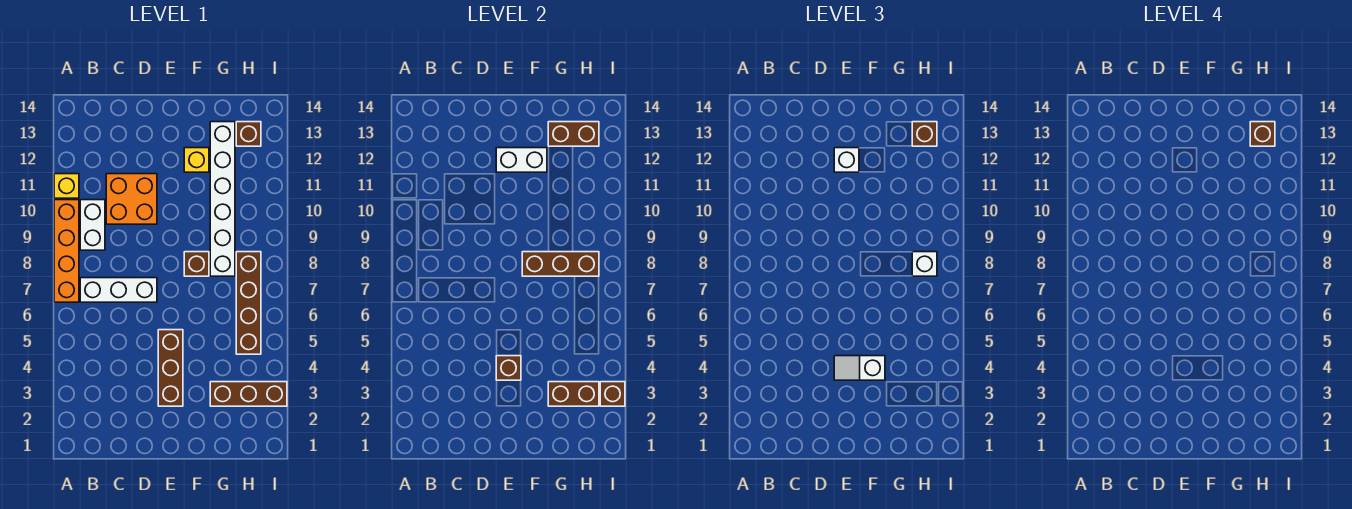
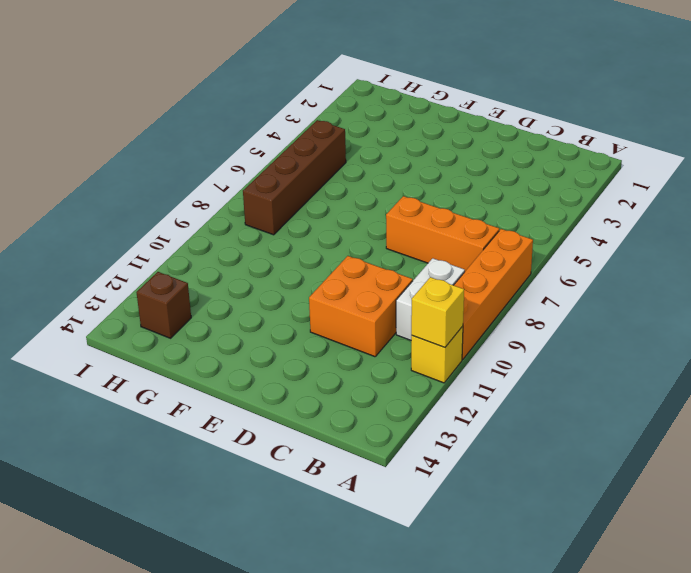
yellow 1x1 brick [411,277,464,347] -> yellow 1x1 brick moved to [184,148,209,172]
orange 1x3 brick [386,196,499,271] -> white 1x3 brick [80,278,157,302]
none -> brown 1x3 brick [158,330,183,406]
none -> brown 1x1 brick [184,252,209,276]
none -> brown 1x3 brick [210,382,287,406]

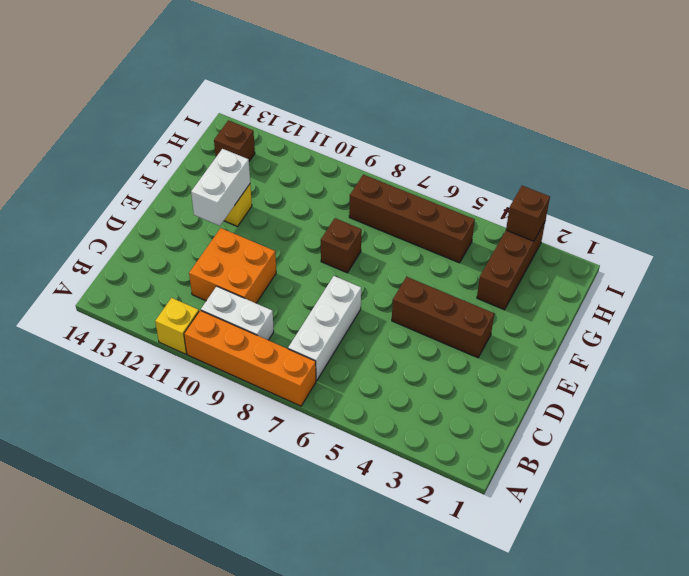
none -> white 1x6 brick [210,122,235,276]
none -> brown 1x1 brick [496,356,521,380]
none -> brown 1x3 brick [522,252,599,276]

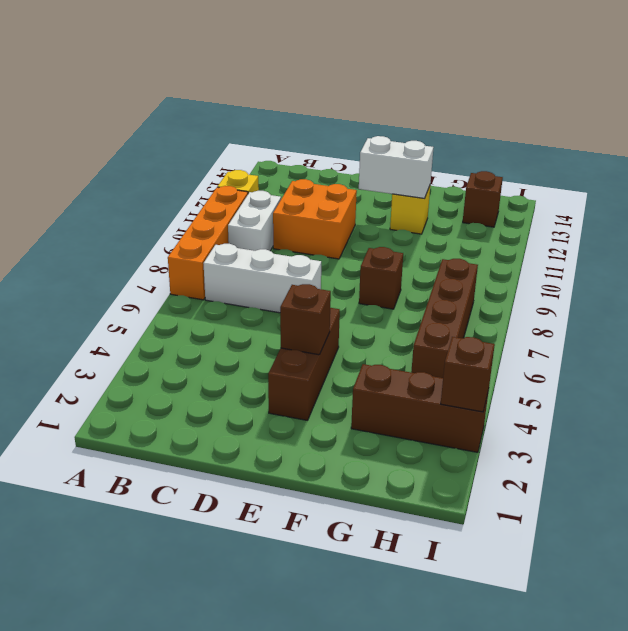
none -> white 1x6 brick [210,122,235,276]
none -> brown 1x3 brick [522,252,599,276]
none -> brown 1x2 brick [548,382,599,406]

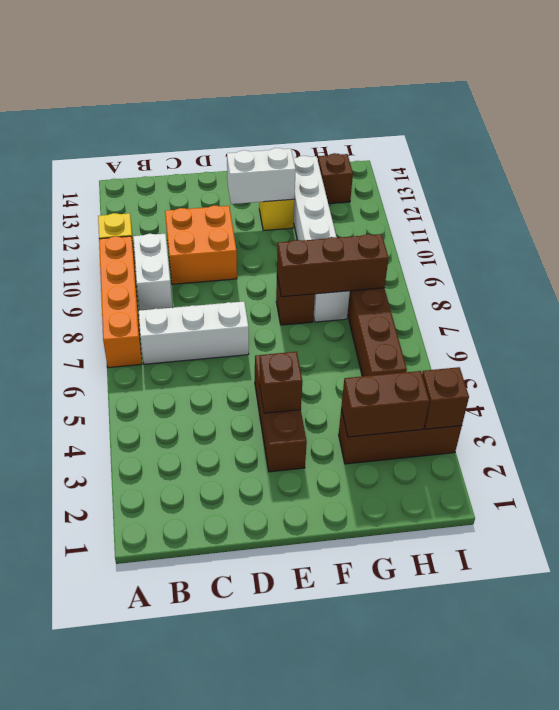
none -> brown 1x2 brick [548,122,599,146]
none -> white 1x2 slope [834,356,885,380]
none -> white 1x1 brick [834,148,859,172]

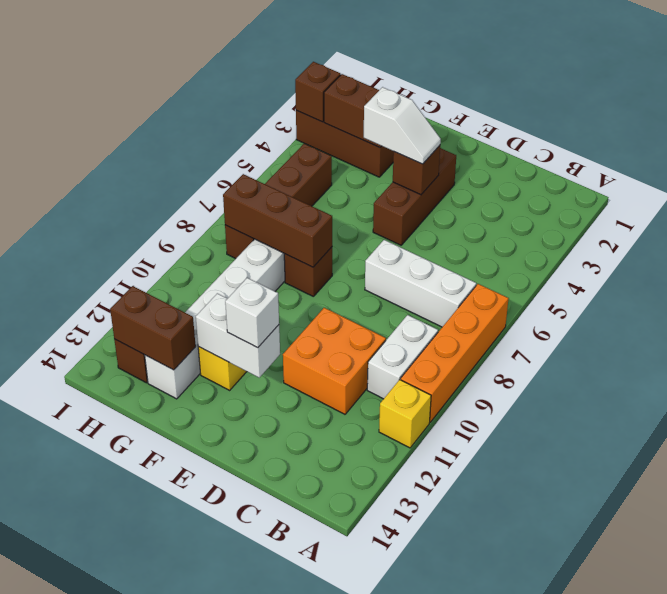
none -> white 1x1 brick [912,252,937,276]
none -> brown 1x1 brick [912,122,937,146]
none -> brown 1x1 brick [1250,122,1275,146]

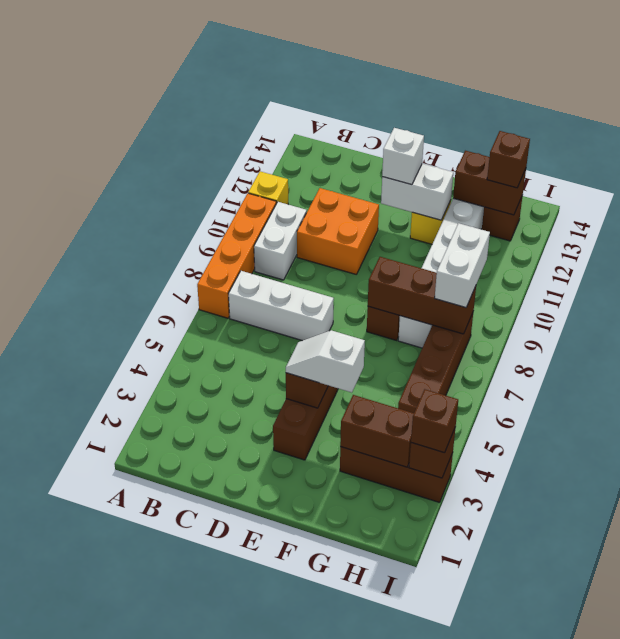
white 1x2 brick [435,223,490,308] -> white 1x1 brick [912,252,937,276]
brown 1x1 brick [411,389,458,453] -> brown 1x1 brick moved to [1250,122,1275,146]

